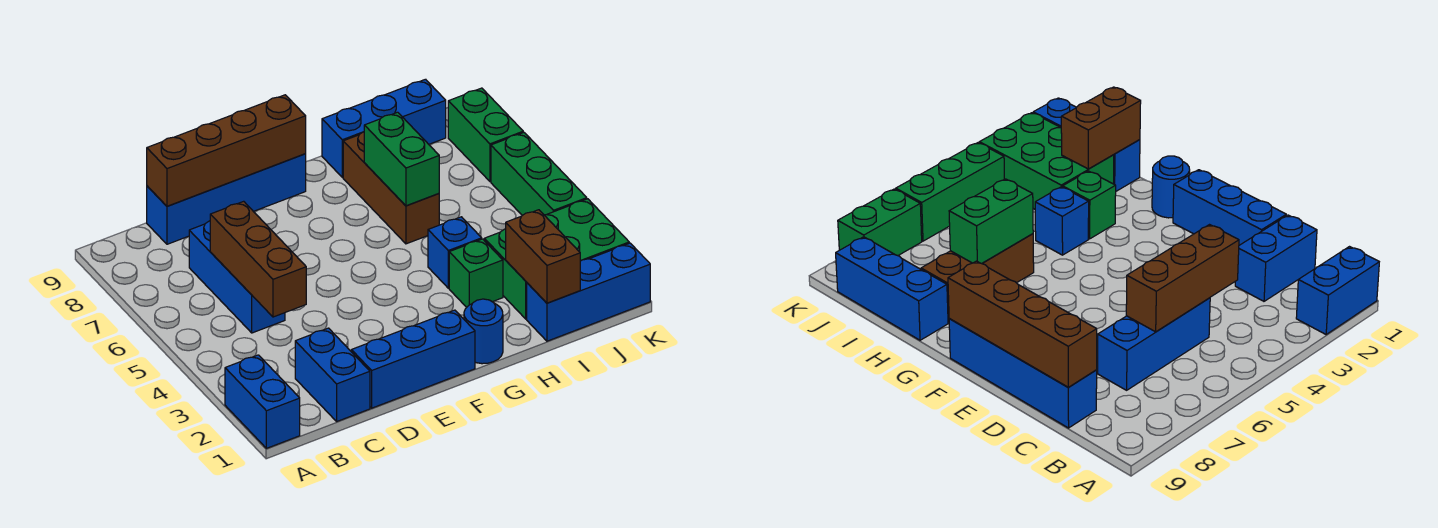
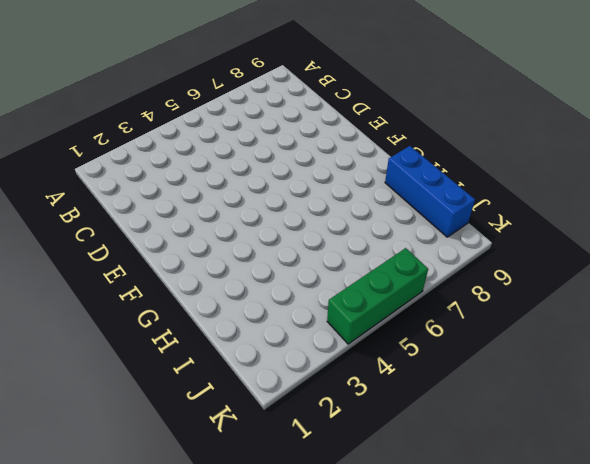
none -> blue 1x2 brick [225,355,300,448]
none -> blue 1x2 brick [295,328,370,421]
none -> blue 1x3 brick [189,221,285,333]

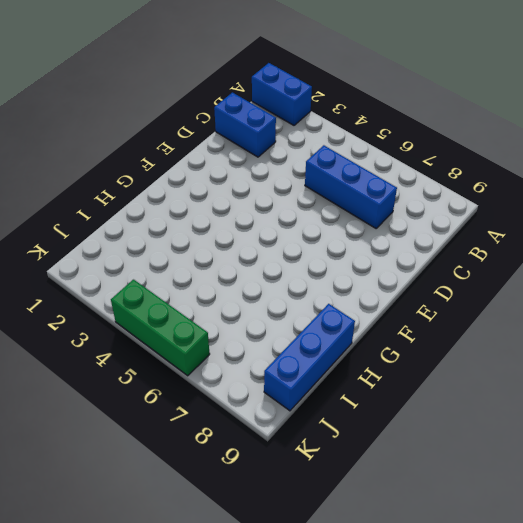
none -> blue 1x4 brick [147,154,306,244]
none -> blue 1x3 brick [351,310,475,408]
none -> blue 1x1 round brick [464,299,503,364]

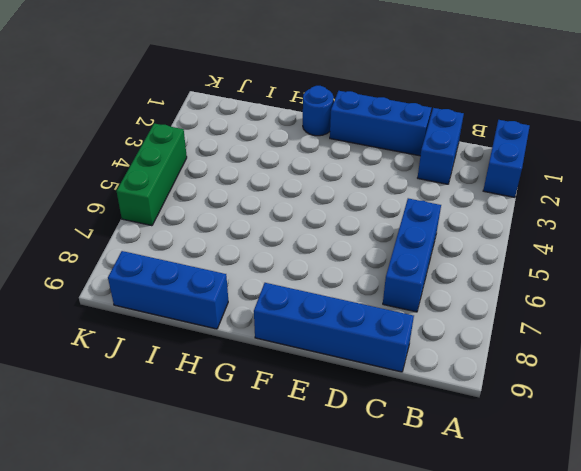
none -> green 1x1 brick [449,239,503,307]
none -> blue 1x1 brick [428,217,482,288]
none -> brown 1x3 brick [343,132,439,244]

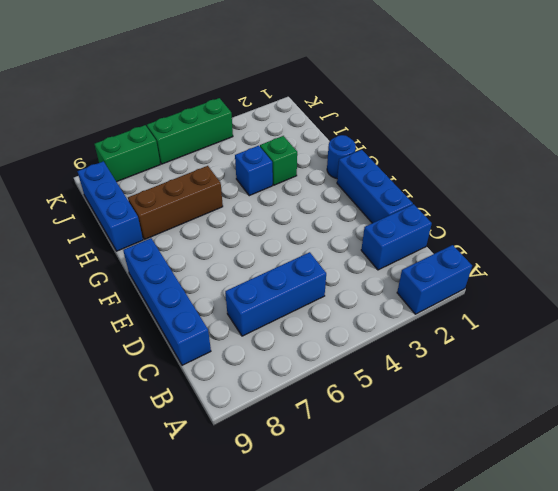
none -> blue 1x3 brick [527,243,650,341]
none -> green 2x3 brick [484,199,629,319]
none -> brown 1x3 brick [210,201,306,317]

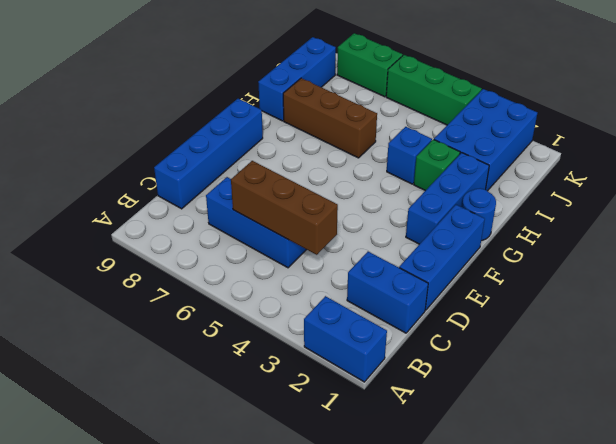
blue 1x3 brick [406,153,489,244] -> blue 1x3 brick moved to [527,243,650,341]
blue 2x3 brick [434,89,537,191] -> green 2x3 brick [484,199,629,319]
none -> brown 1x4 brick [147,95,306,206]
none -> green 1x2 brick [364,112,439,206]
none -> brown 1x2 brick [506,210,580,303]

